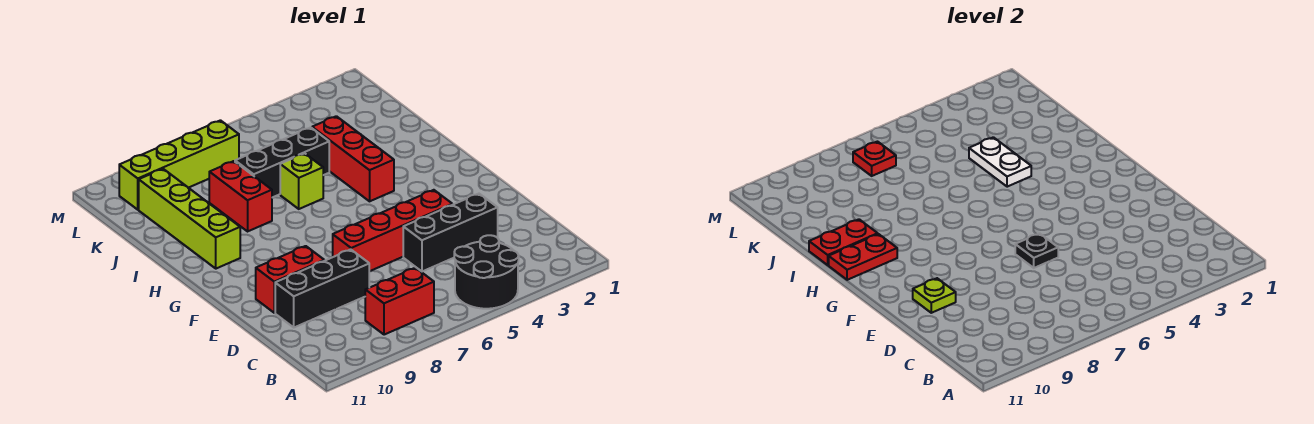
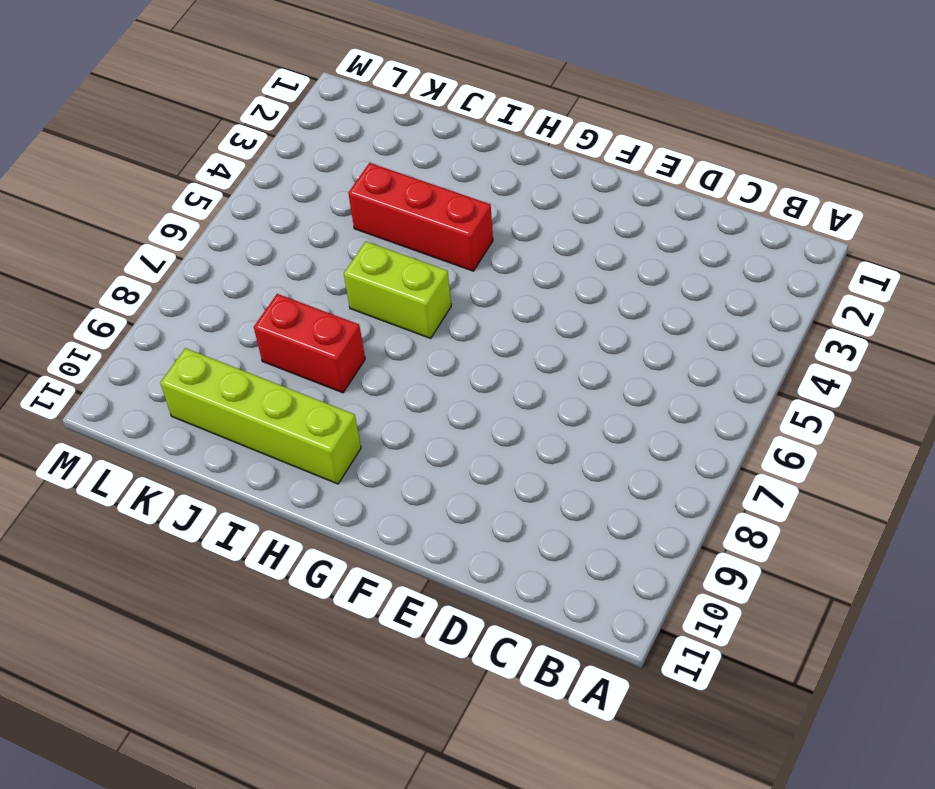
lime 1x2 brick [344,241,451,338] -> lime 1x1 brick [280,153,323,209]
none -> black 2x2 round brick [454,235,519,309]
none -> red 1x2 brick [365,268,434,335]
none -> black 1x3 brick [403,194,498,271]

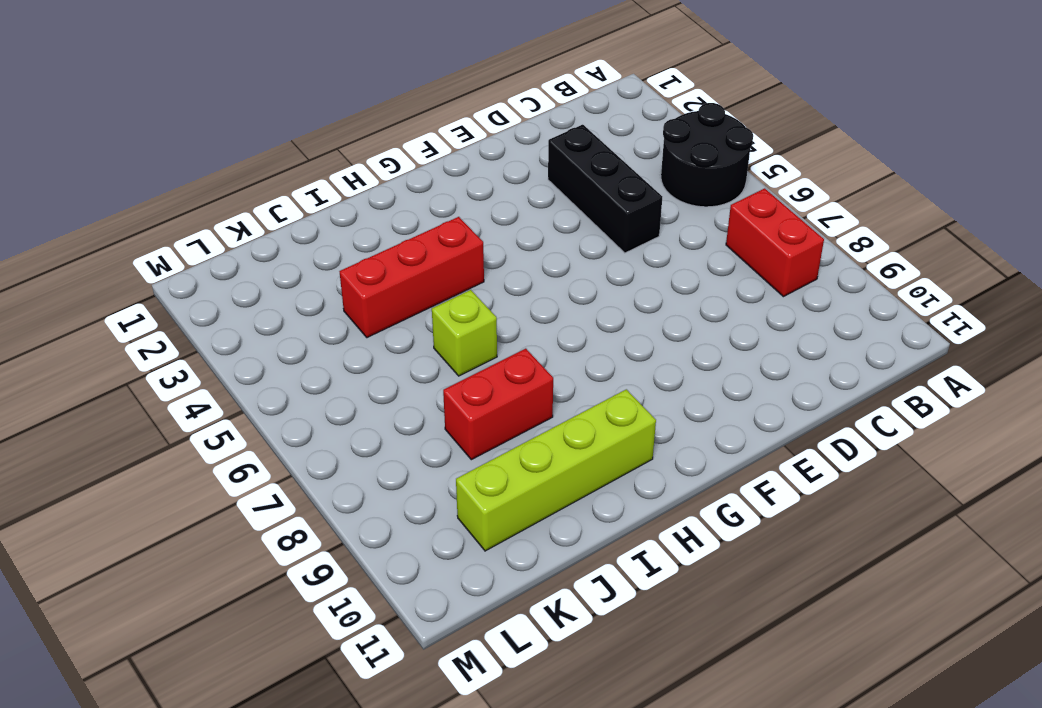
none -> black 1x3 brick [275,250,370,327]
none -> red 1x4 brick [333,190,452,271]
none -> red 1x2 brick [256,246,324,313]

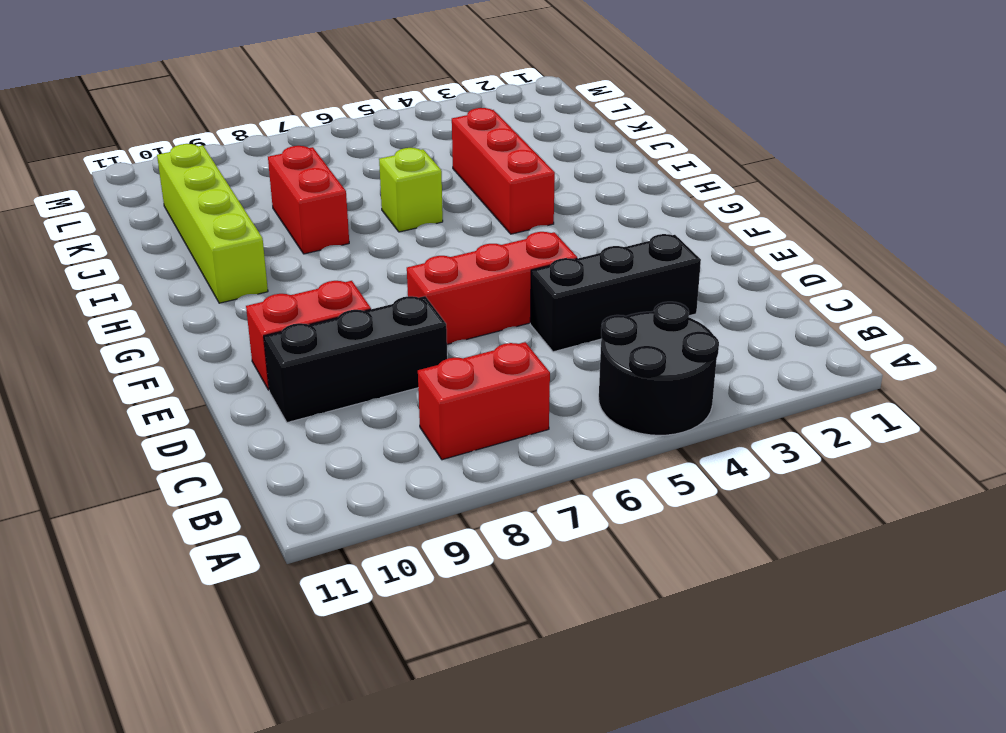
red 1x3 brick [407,232,577,344] -> red 1x4 brick [333,190,452,271]
none -> black 1x3 brick [235,127,329,198]
none -> lime 1x4 brick [119,120,239,210]
none -> black 1x1 plate [1015,233,1058,268]

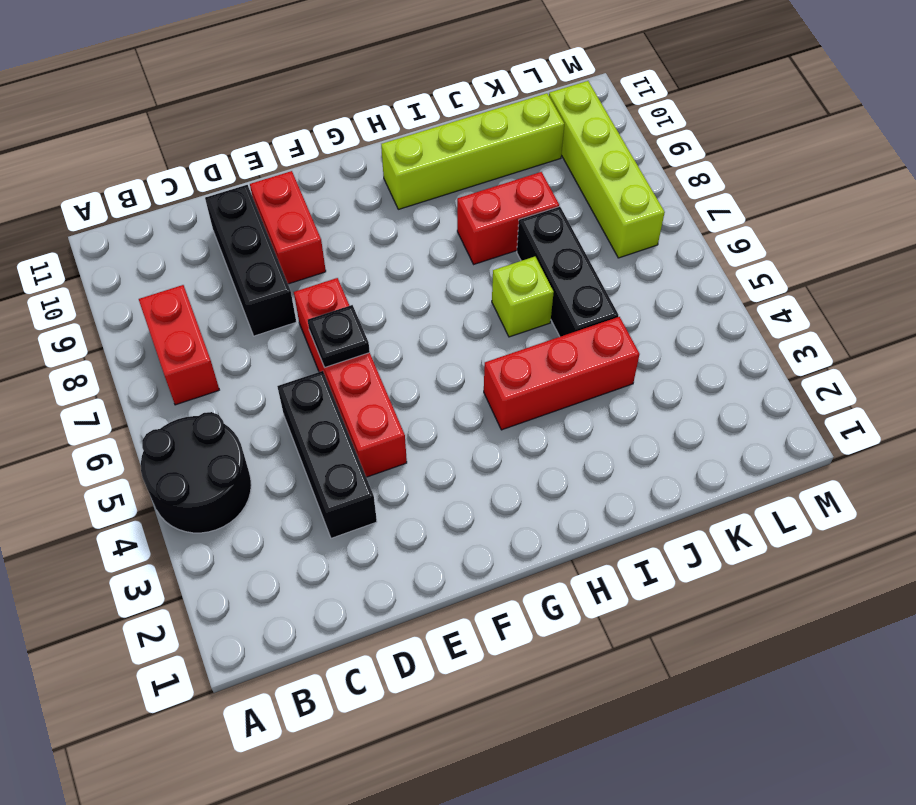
none -> lime 1x1 plate [913,278,956,313]
none -> red 1x2 plate [829,234,897,280]
none -> white 1x2 plate [969,137,1031,187]

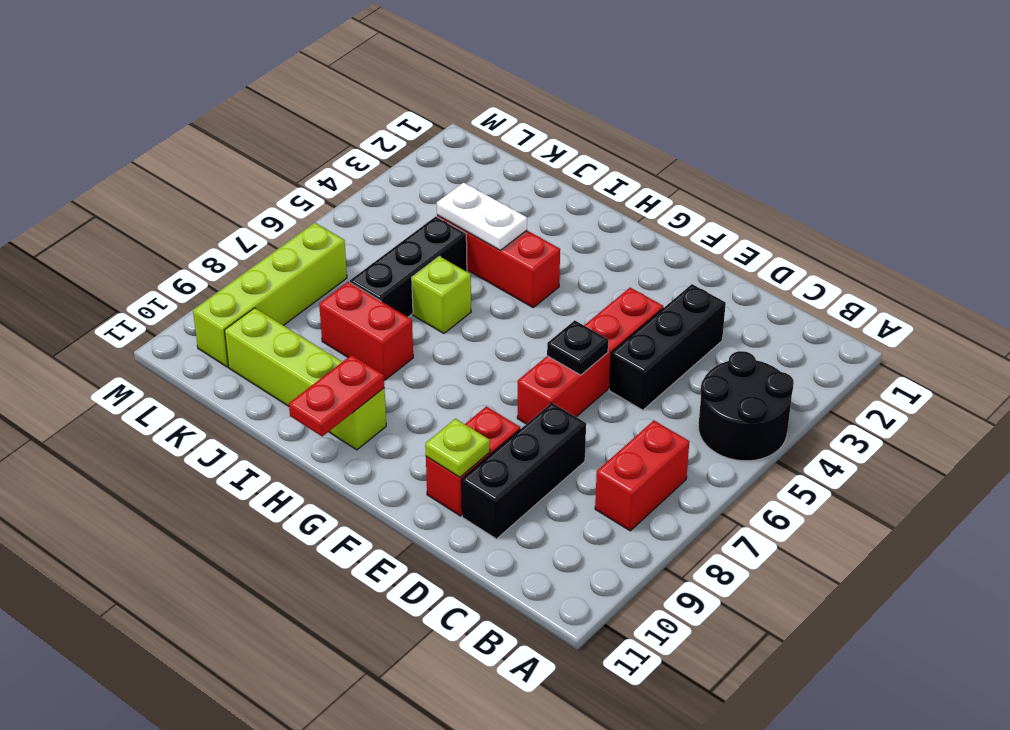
none -> red 1x2 plate [809,219,878,265]
none -> red 1x1 plate [853,142,896,176]

